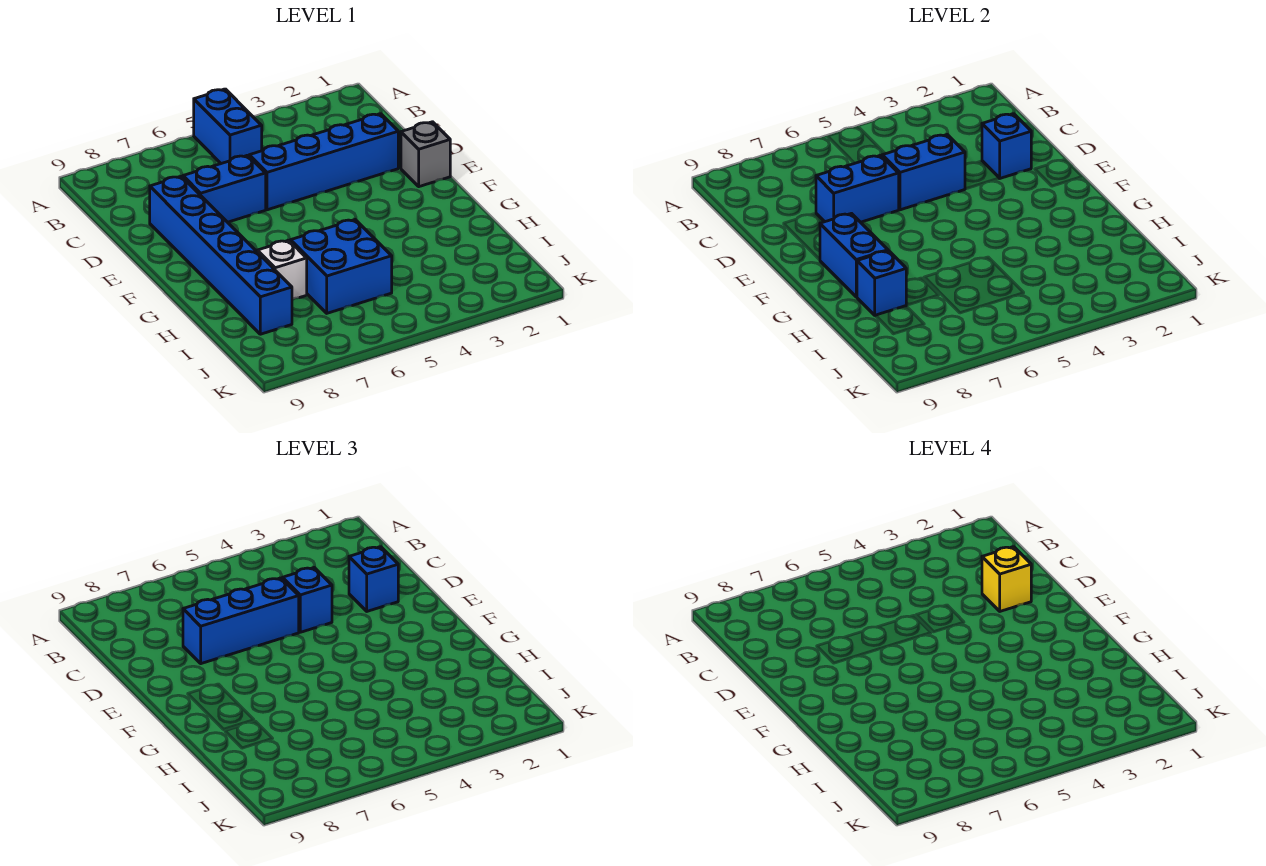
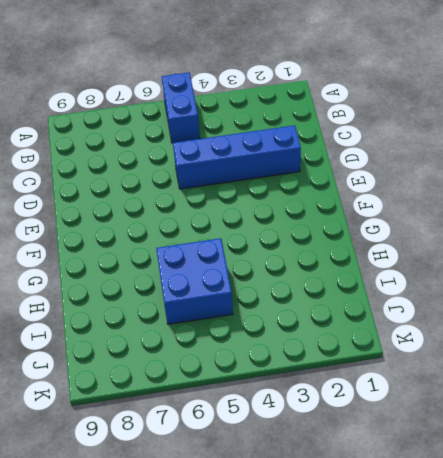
none -> blue 1x2 brick [183,155,266,222]
none -> blue 1x6 brick [150,176,292,334]
none -> grey 1x1 brick [401,122,450,187]

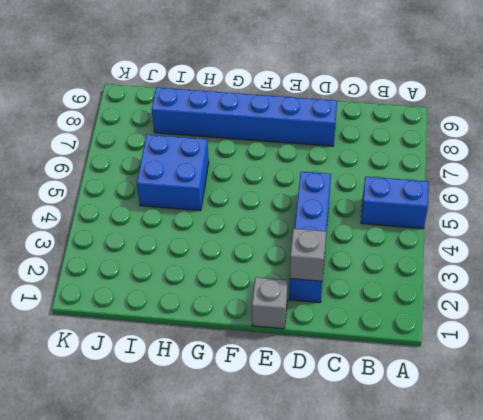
grey 1x1 brick [290,229,326,281] -> blue 1x1 brick [982,114,1031,178]
none -> blue 1x2 brick [183,155,266,222]
none -> white 1x1 brick [257,240,307,300]
none -> blue 1x2 brick [882,135,965,210]

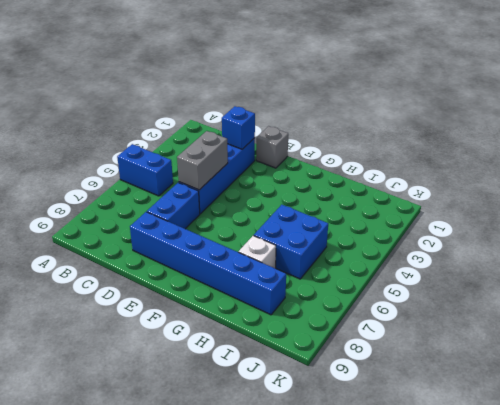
grey 1x2 brick [177,131,228,190] -> blue 1x2 brick [882,135,965,210]
none -> blue 1x2 brick [816,155,899,222]
none -> blue 1x2 brick [820,214,888,297]
none -> blue 1x1 brick [857,251,906,316]

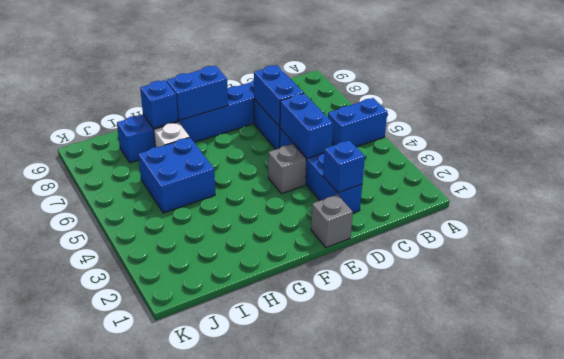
grey 1x1 brick [268,144,306,194] -> none
none -> blue 1x1 brick [349,547,398,611]
none -> blue 1x1 brick [283,568,332,632]
none -> blue 1x3 brick [183,578,299,664]

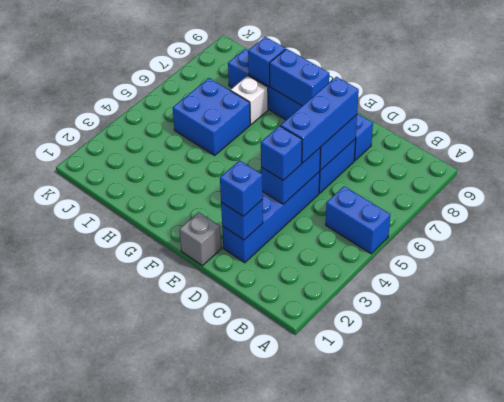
none -> yellow 1x1 brick [982,547,1031,611]

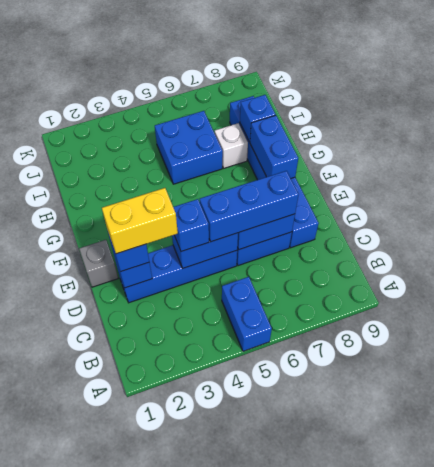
yellow 1x2 brick [102,188,178,254] -> yellow 1x1 brick [982,547,1031,611]

